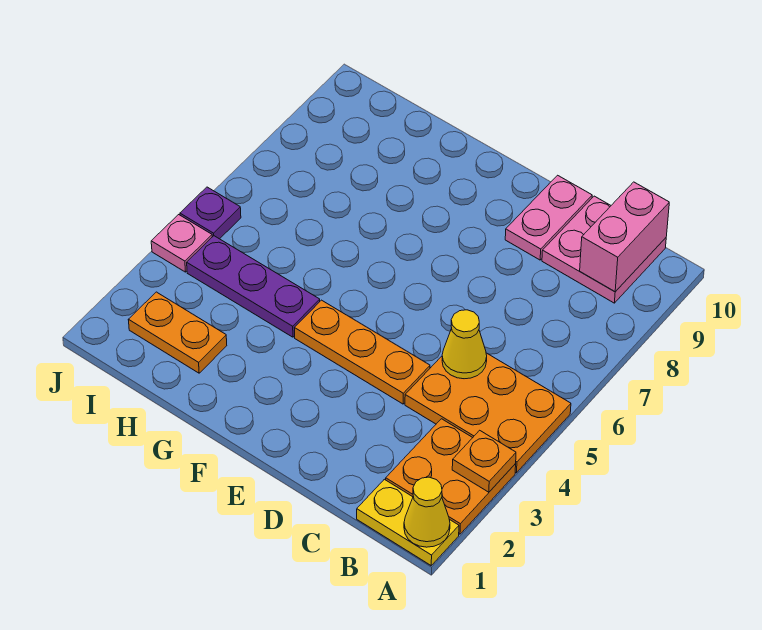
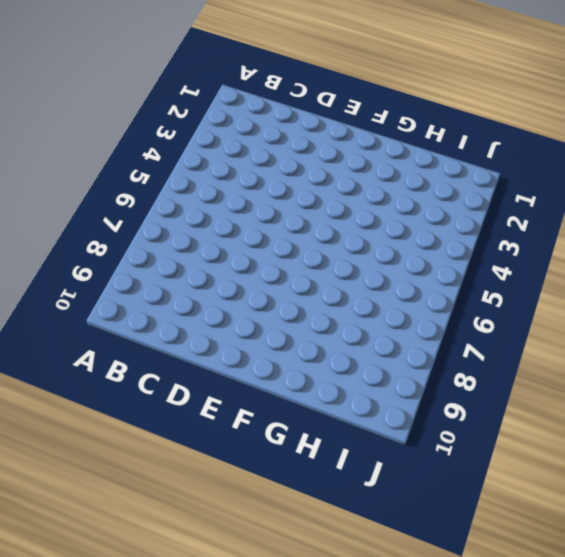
none -> yellow 1x2 plate [357,479,459,565]
none -> orange 2x2 plate [386,419,516,534]
none -> orange 2x3 plate [405,353,571,473]

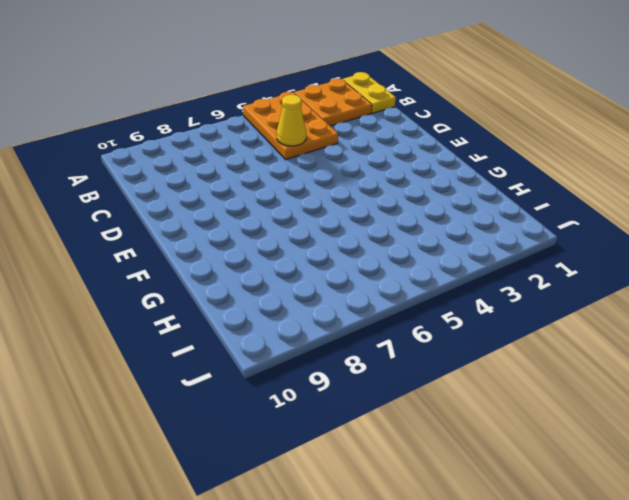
none -> pink 2x2 plate [542,196,666,303]
none -> orange 1x3 plate [295,300,430,404]
none -> pink 1x2 plate [505,175,592,260]

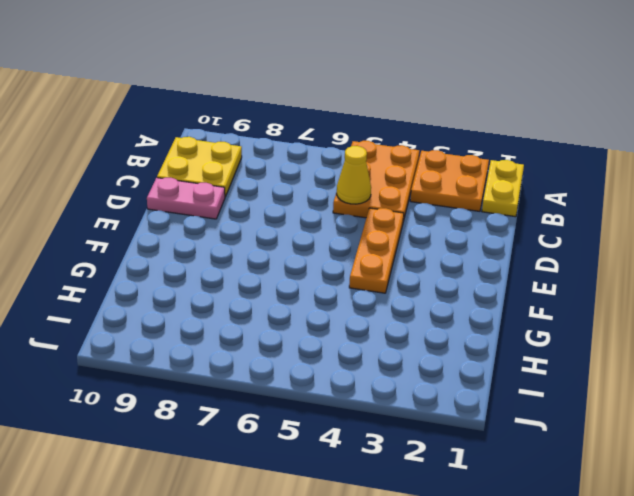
yellow 2x2 plate [157,137,242,197] -> pink 2x2 plate [542,196,666,303]
none -> purple 1x3 plate [187,236,320,337]
none -> orange 1x2 plate [128,292,227,373]
none -> pink 1x1 plate [151,215,212,272]

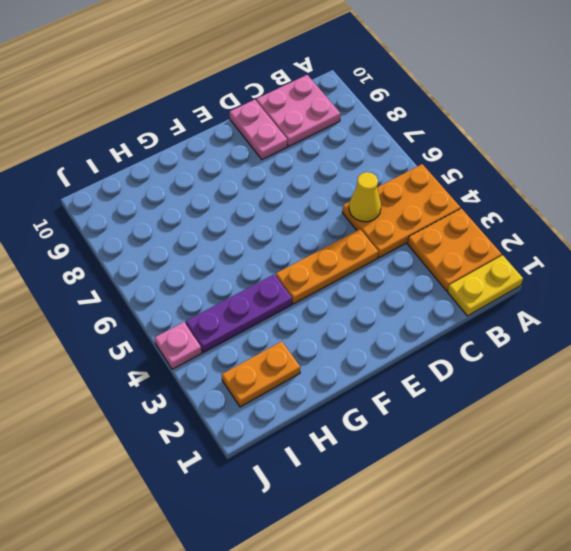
none -> purple 1x1 plate [180,187,241,239]
none -> yellow 1x1 cone [404,477,450,547]
none -> orange 1x1 plate [452,430,516,492]

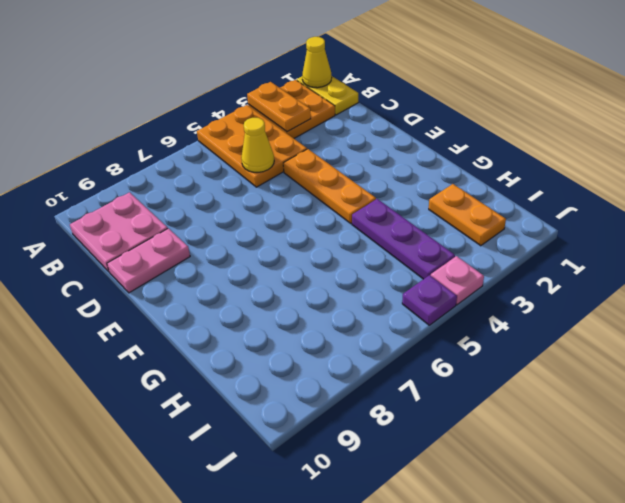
orange 1x2 plate [247,82,311,132] -> orange 1x1 plate [452,430,516,492]
none -> pink 1x2 brick [580,182,669,292]

